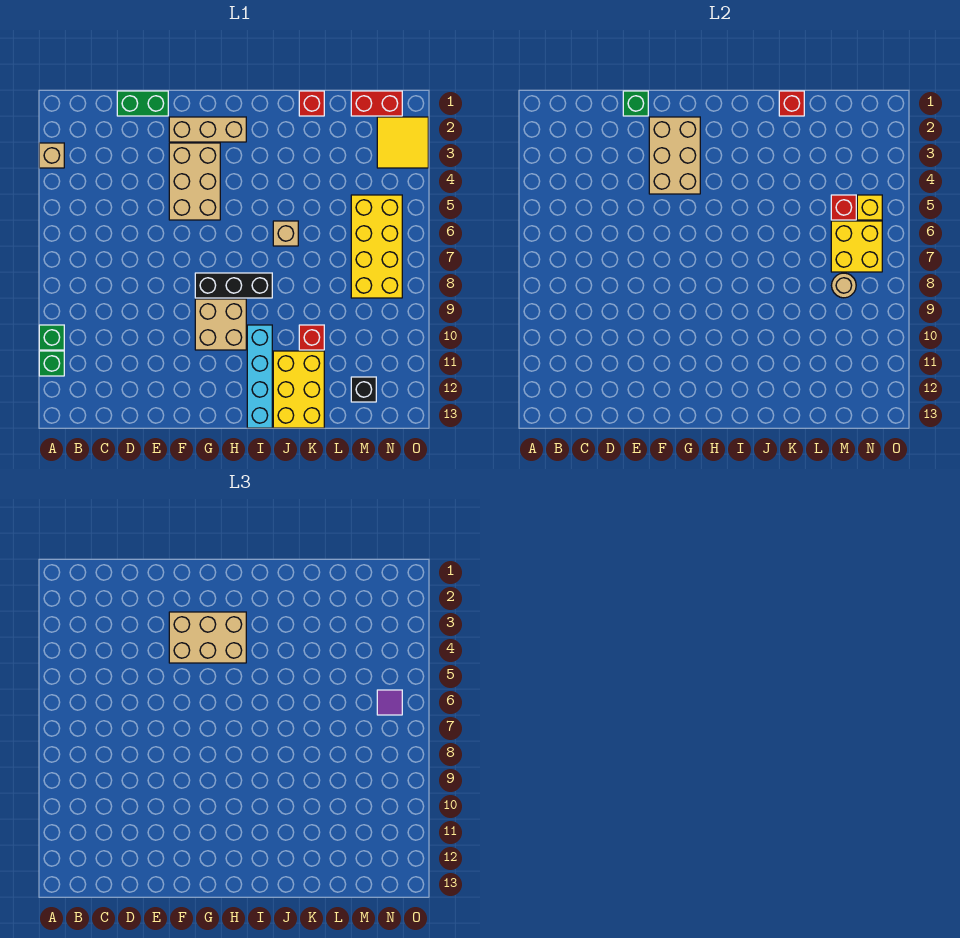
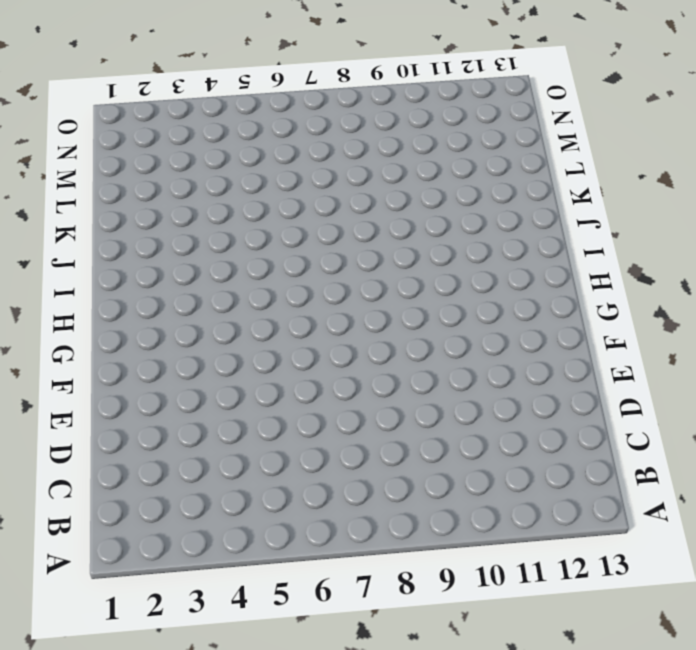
none -> tan 1x1 brick [39,143,64,168]
none -> green 1x1 brick [39,325,64,350]
none -> green 1x1 brick [39,351,64,376]

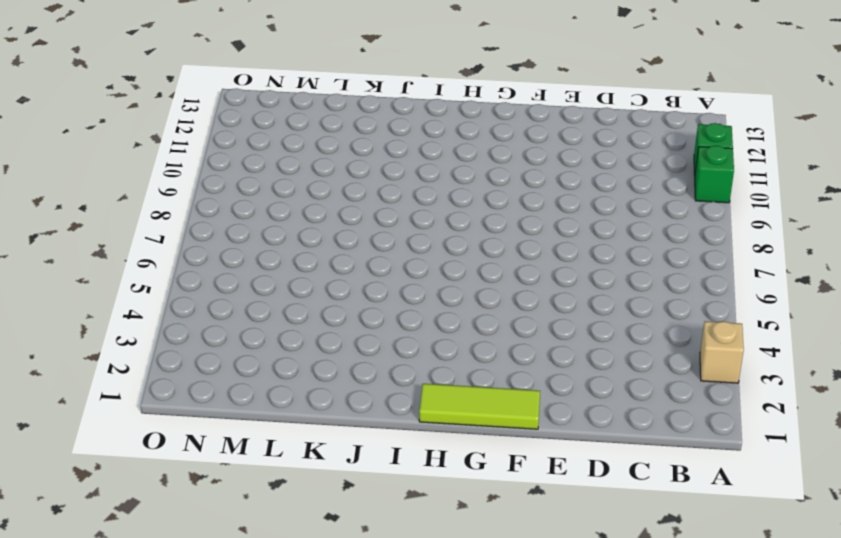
lime 1x3 tile [419,384,540,429] -> none
none -> green 1x2 brick [117,91,168,116]
none -> tan 1x3 brick [169,117,246,142]
none -> tan 2x3 brick [169,143,220,220]

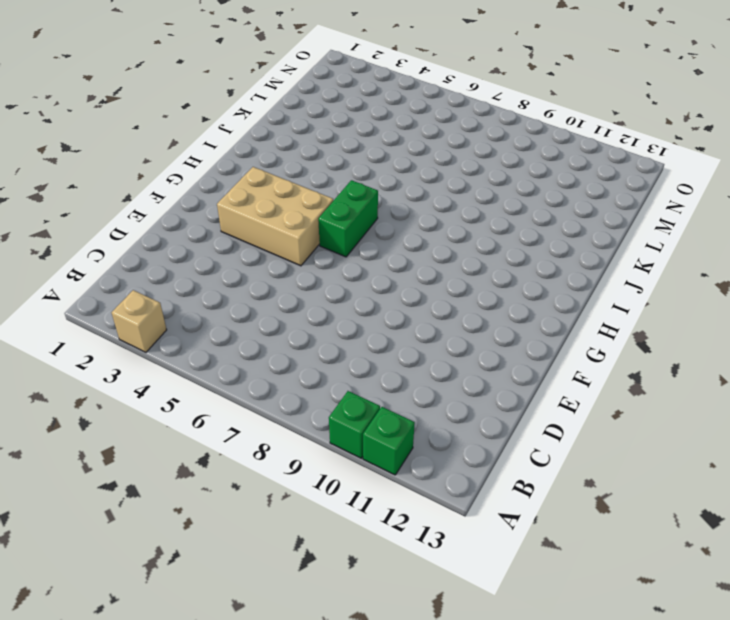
green 1x2 brick [318,180,378,257] -> green 1x2 brick moved to [117,91,168,116]
none -> tan 1x3 brick [169,117,246,142]
none -> black 1x3 brick [195,273,272,298]
none -> tan 2x2 brick [195,299,246,350]

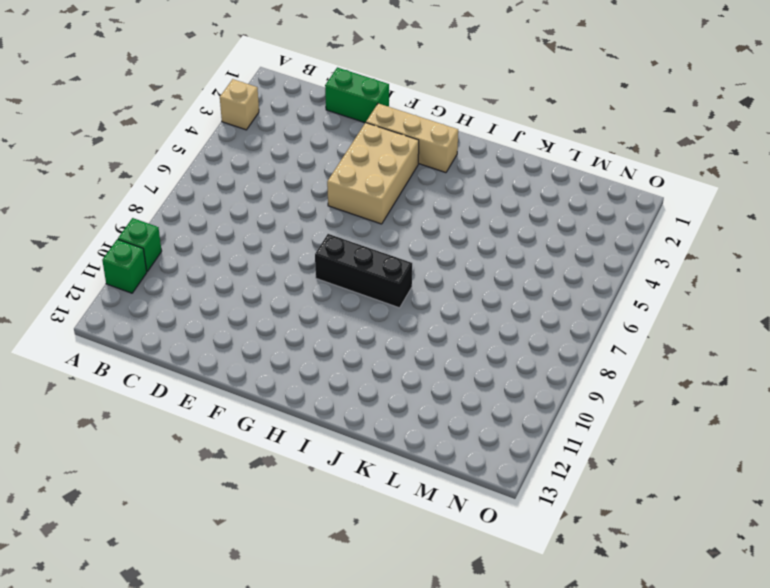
none -> tan 2x2 brick [195,299,246,350]
none -> cyan 1x4 brick [247,325,272,428]
none -> tan 1x1 brick [273,221,298,246]

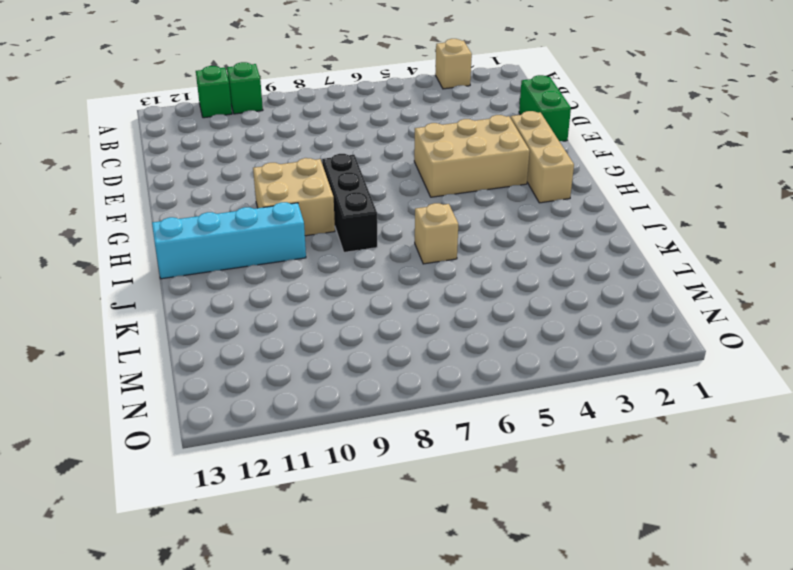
none -> yellow 2x3 brick [273,351,324,428]
none -> red 1x1 brick [299,91,324,116]
none -> red 1x1 brick [299,325,324,350]

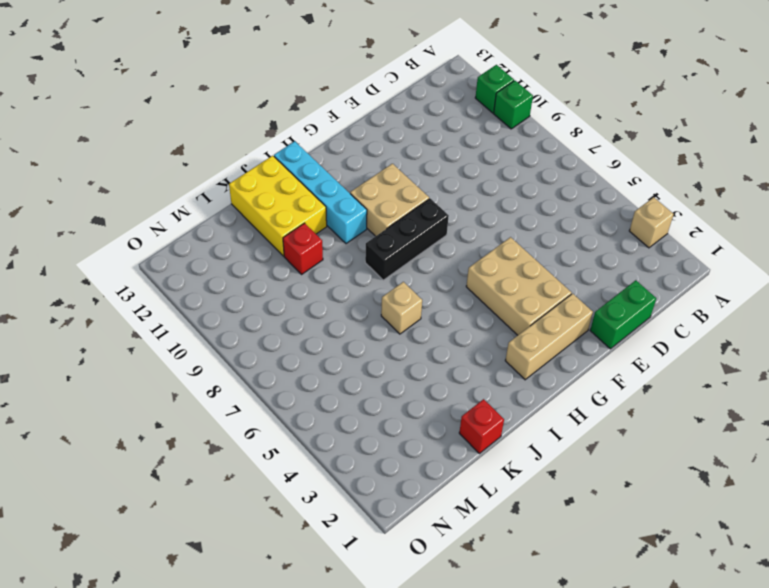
none -> red 1x2 brick [351,91,402,116]
none -> yellow 2x4 brick [351,195,402,298]
none -> black 1x1 brick [351,377,376,402]

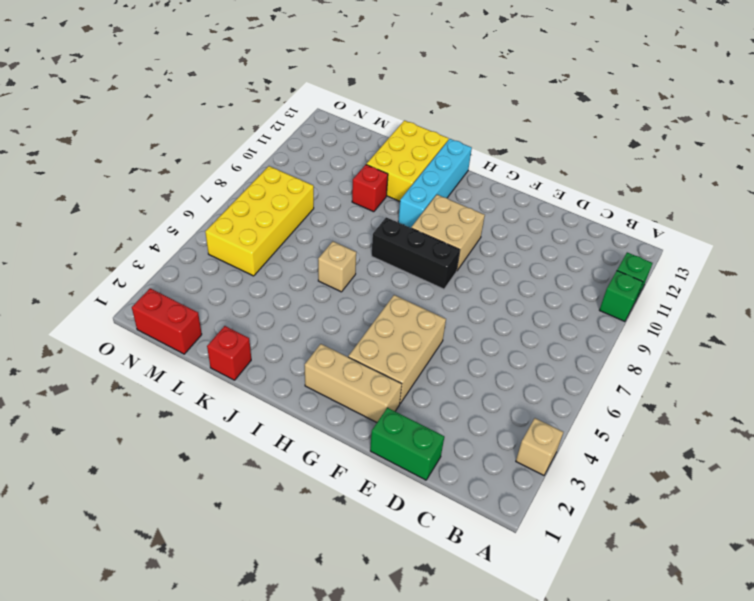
none -> black 1x1 brick [351,377,376,402]
none -> yellow 2x2 tile [377,117,428,168]
none -> green 1x1 brick [623,91,648,116]

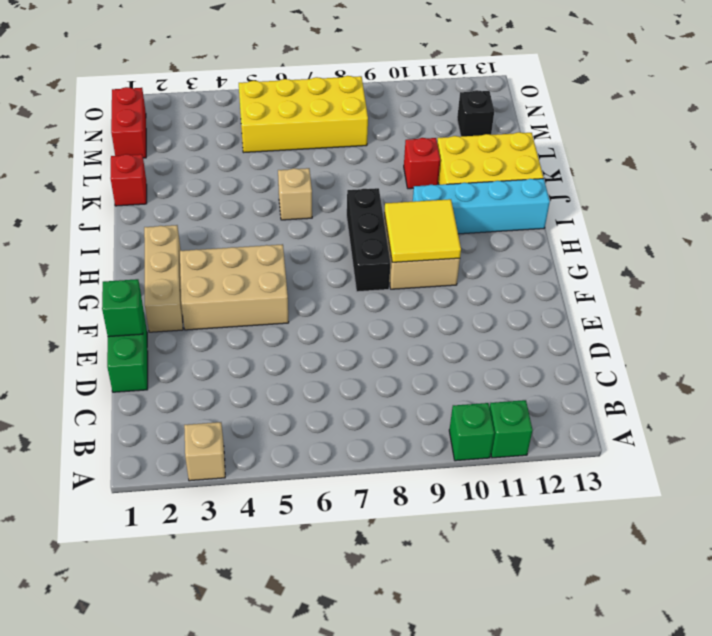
yellow 2x2 tile [384,199,461,262] -> yellow 2x2 tile moved to [377,117,428,168]
none -> tan 2x3 brick [649,117,700,194]
none -> red 1x1 brick [779,91,804,116]
none -> red 1x1 brick [831,195,856,220]

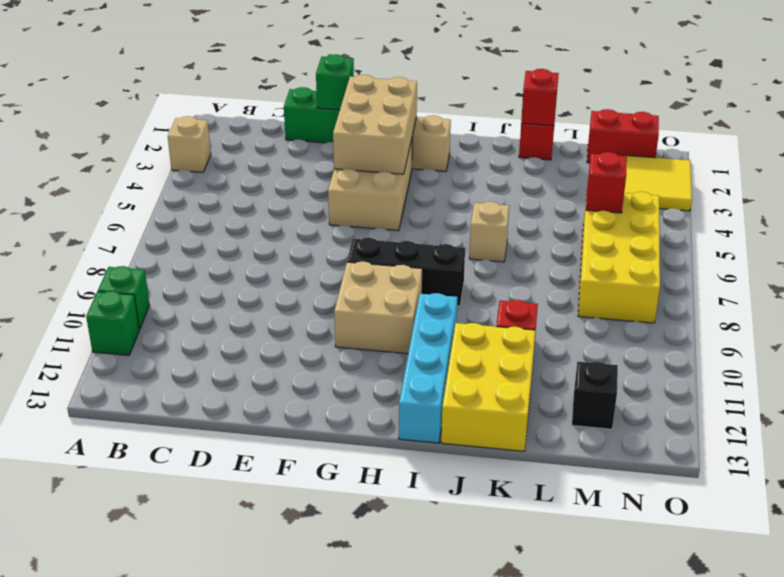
none -> yellow 2x2 brick [831,221,882,272]
none -> tan 1x1 round brick [832,273,856,298]
none -> yellow 1x1 brick [857,195,882,220]

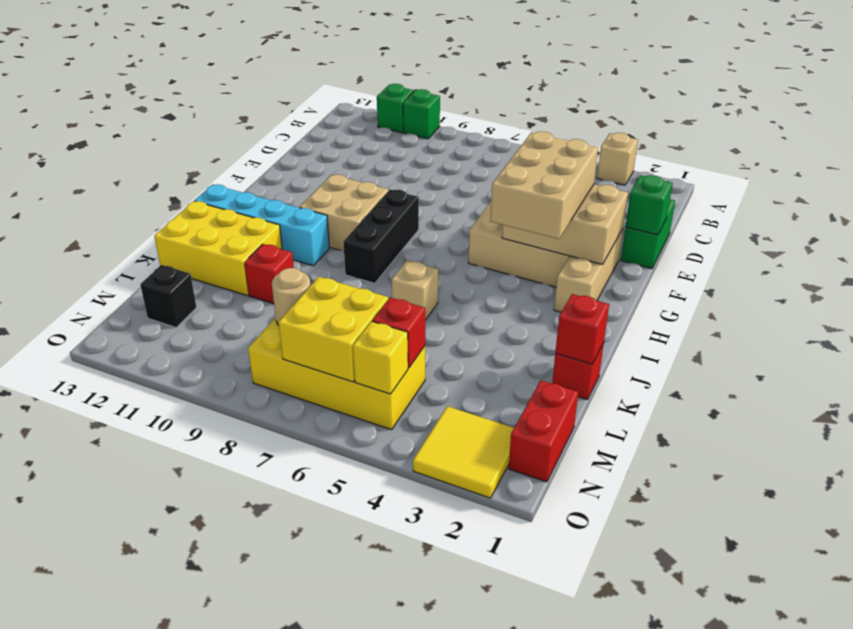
none -> purple 1x1 tile [377,690,402,715]

